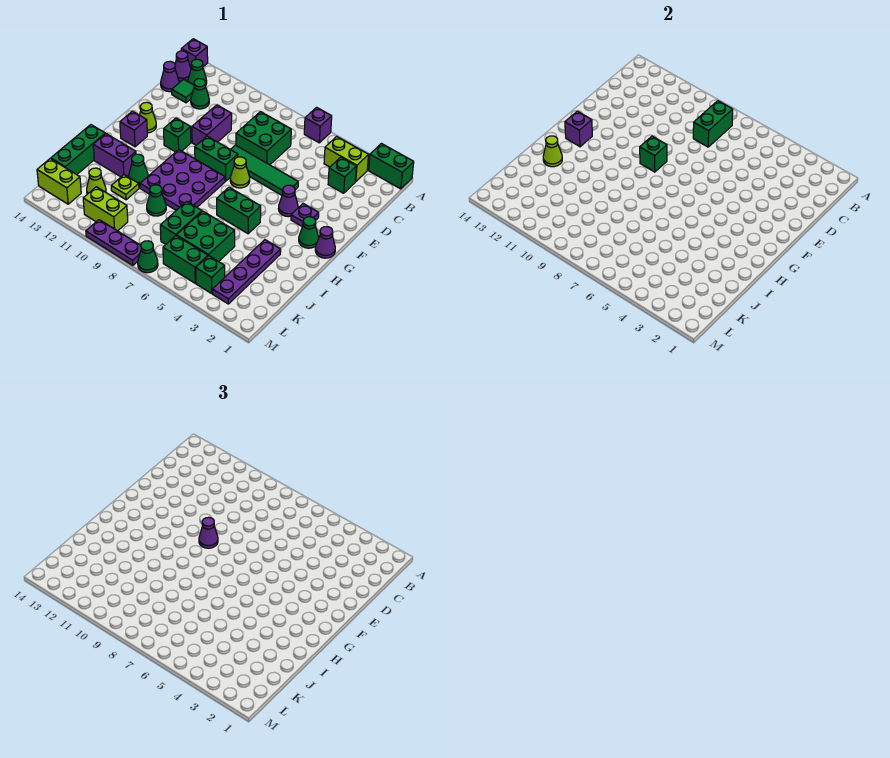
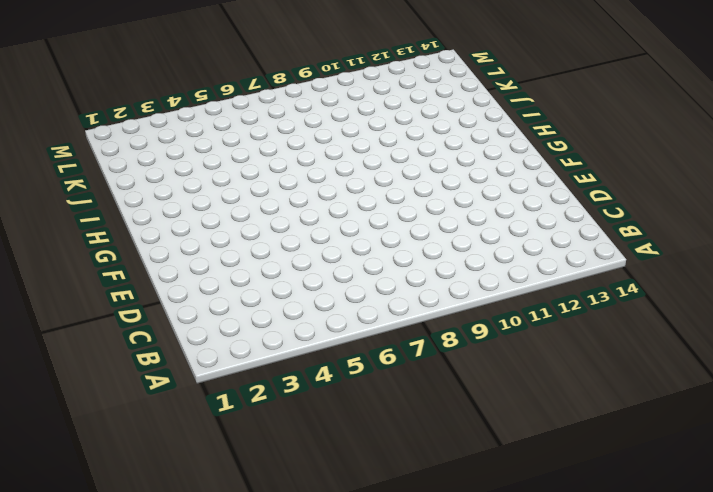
none -> green 1x2 brick [369,144,414,189]
none -> purple 1x1 brick [304,107,332,143]
none -> purple 1x1 brick [181,39,208,68]
none -> lime 1x2 brick [324,137,369,182]

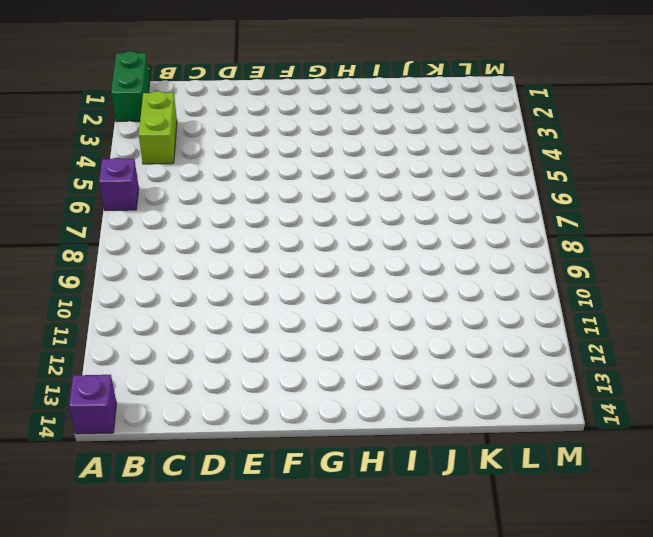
none -> green 1x1 cone [188,59,207,85]
none -> purple 1x1 cone [175,51,191,81]
none -> green 1x1 brick [328,157,356,193]
none -> green 2x2 brick [236,112,291,165]

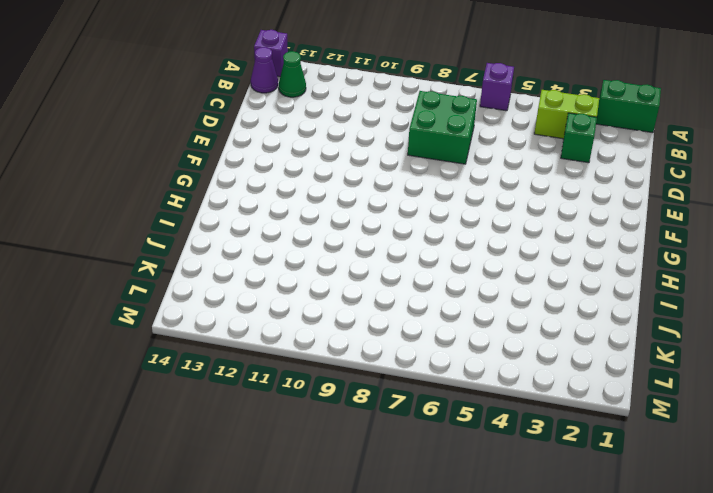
none -> green 1x1 cone [191,79,209,109]
none -> green 1x1 tile [172,79,194,103]
none -> purple 1x1 cone [161,61,179,92]
none -> purple 1x2 brick [192,105,232,145]

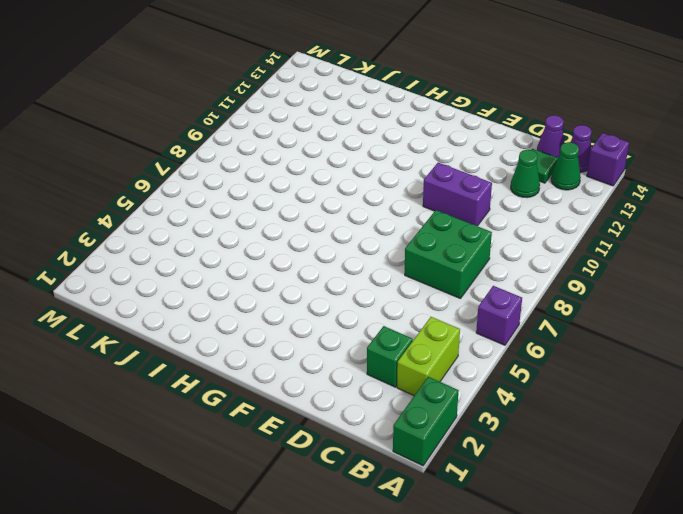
none -> green 1x4 tile [230,145,298,195]
none -> purple 1x1 plate [291,204,319,227]
none -> purple 1x1 cone [278,185,298,217]
none -> lime 1x1 cone [230,157,250,188]

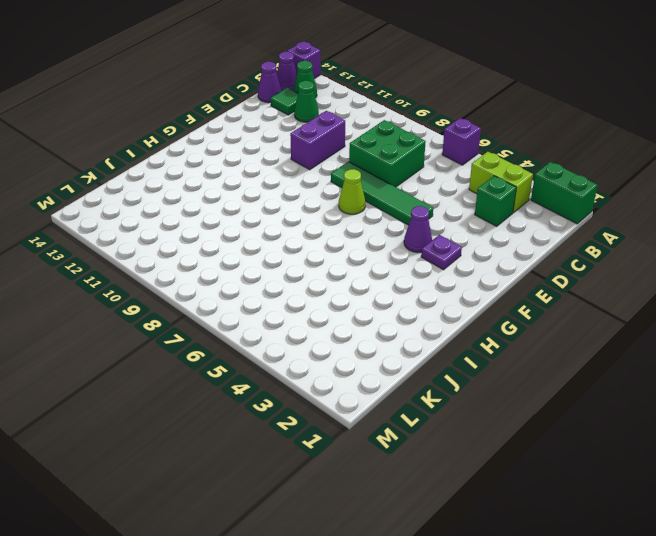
none -> green 1x2 brick [195,136,238,181]
none -> green 1x1 brick [164,118,191,152]
none -> lime 1x1 cone [140,102,156,133]
none -> purple 1x1 cone [315,227,335,258]

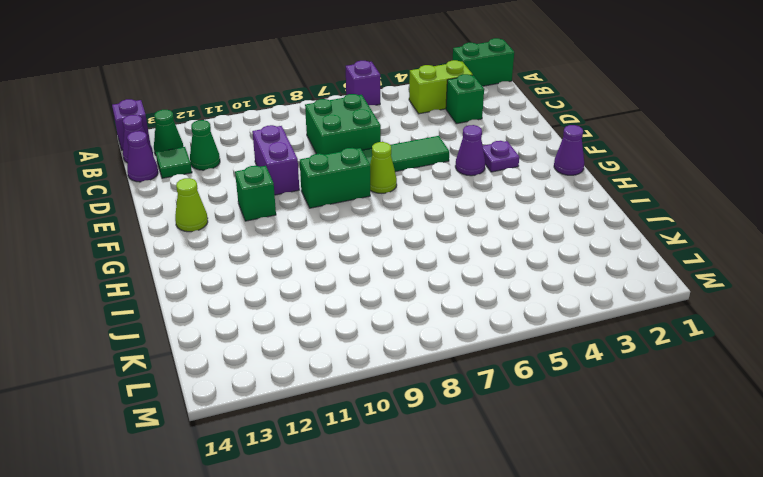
none -> green 1x1 cone [299,217,319,248]
none -> purple 3x3 plate [140,150,225,210]
none -> purple 1x1 brick [120,111,147,147]
none -> green 1x2 brick [217,187,261,234]

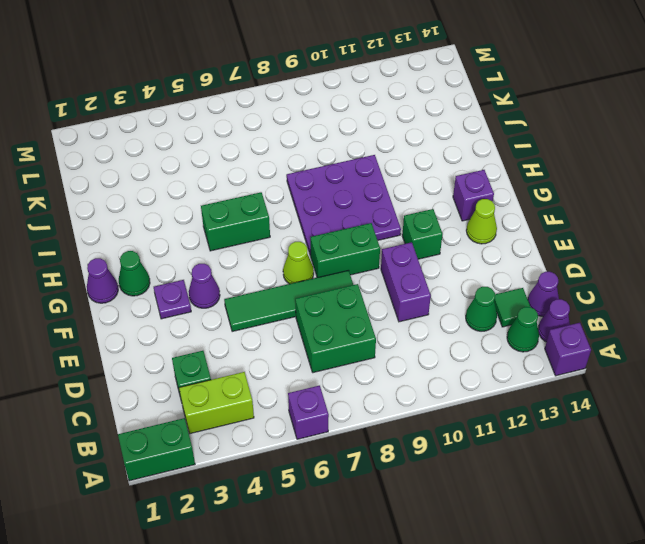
none -> purple 1x4 plate [213,240,281,304]
none -> green 1x1 cone [129,154,148,185]
none -> purple 1x2 brick [93,134,136,177]
none -> green 1x3 brick [51,125,105,175]

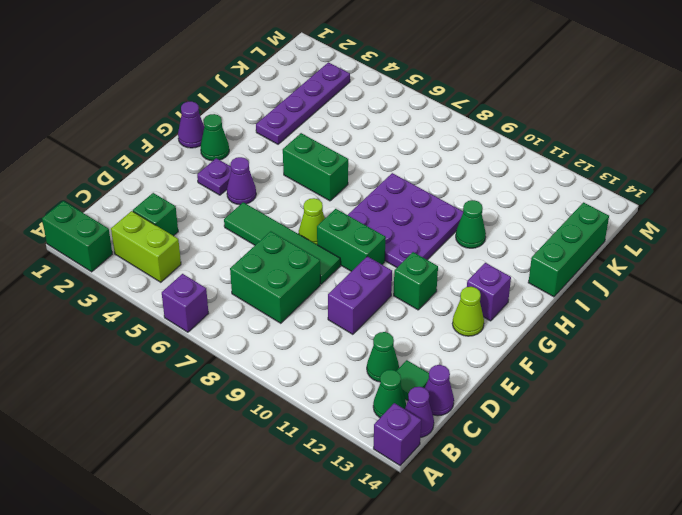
none -> purple 1x2 brick [93,134,136,177]
none -> green 2x2 brick [177,211,235,262]
none -> green 1x2 brick [160,201,202,244]
none -> green 1x1 cone [147,185,166,216]

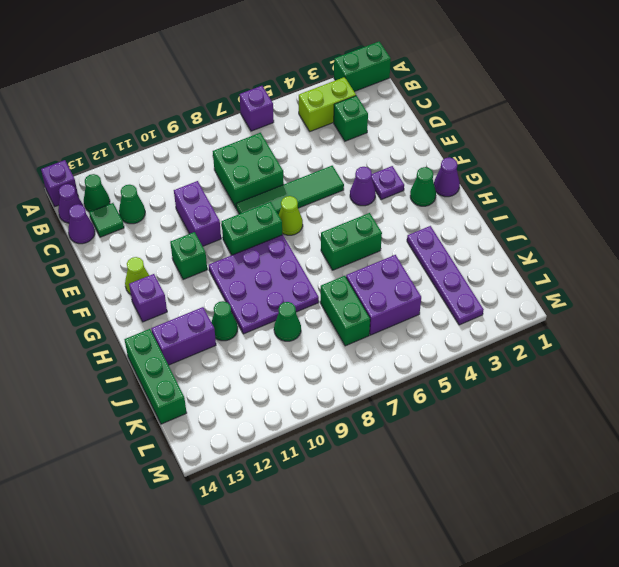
purple 2x2 brick [346,255,421,335] -> green 2x2 brick [177,211,235,262]
none -> lime 1x1 plate [111,175,139,200]
none -> lime 1x1 cone [87,168,106,194]
none -> green 1x1 brick [196,256,225,293]
none -> green 1x2 brick [163,236,208,283]

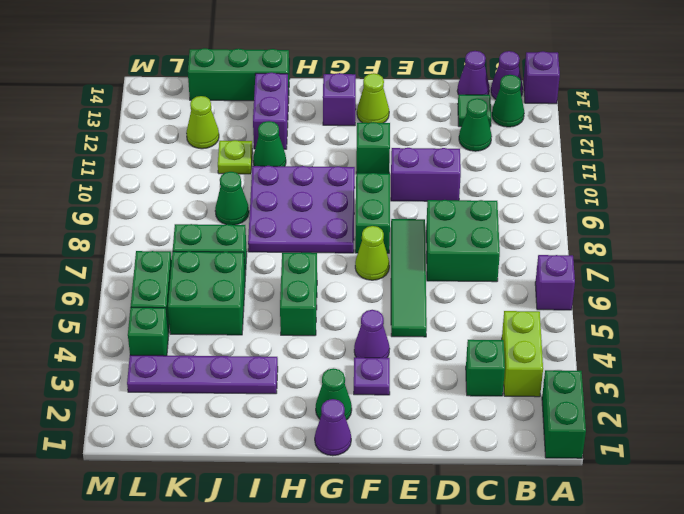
none -> lime 1x2 brick [83,187,128,231]
none -> lime 1x2 brick [37,159,81,204]
none -> green 1x1 cone [138,241,158,273]
none -> purple 1x3 plate [86,220,141,265]

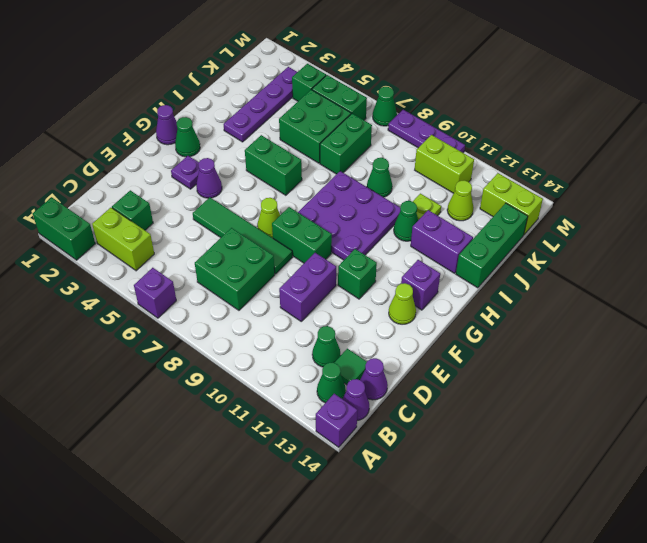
none -> green 1x2 brick [693,101,733,147]
none -> green 1x1 brick [640,136,667,172]
none -> purple 1x1 brick [565,111,592,147]
none -> lime 1x1 cone [543,136,562,167]

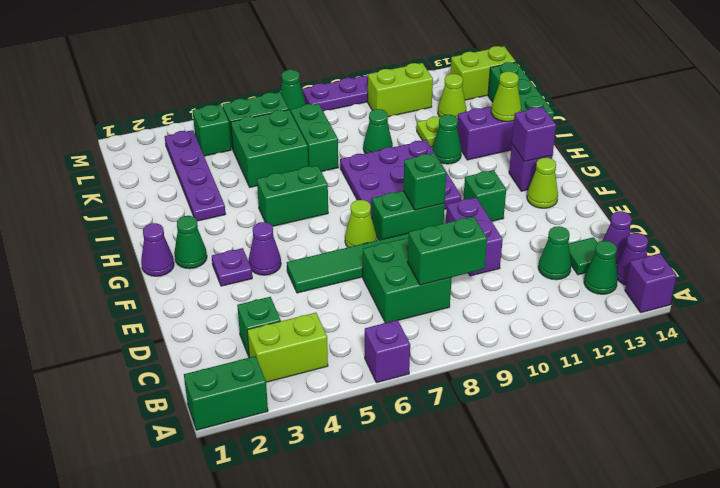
green 1x2 brick [408,216,487,285] -> green 1x2 brick turned to [693,101,733,147]
none -> purple 1x1 cone [199,517,218,548]

